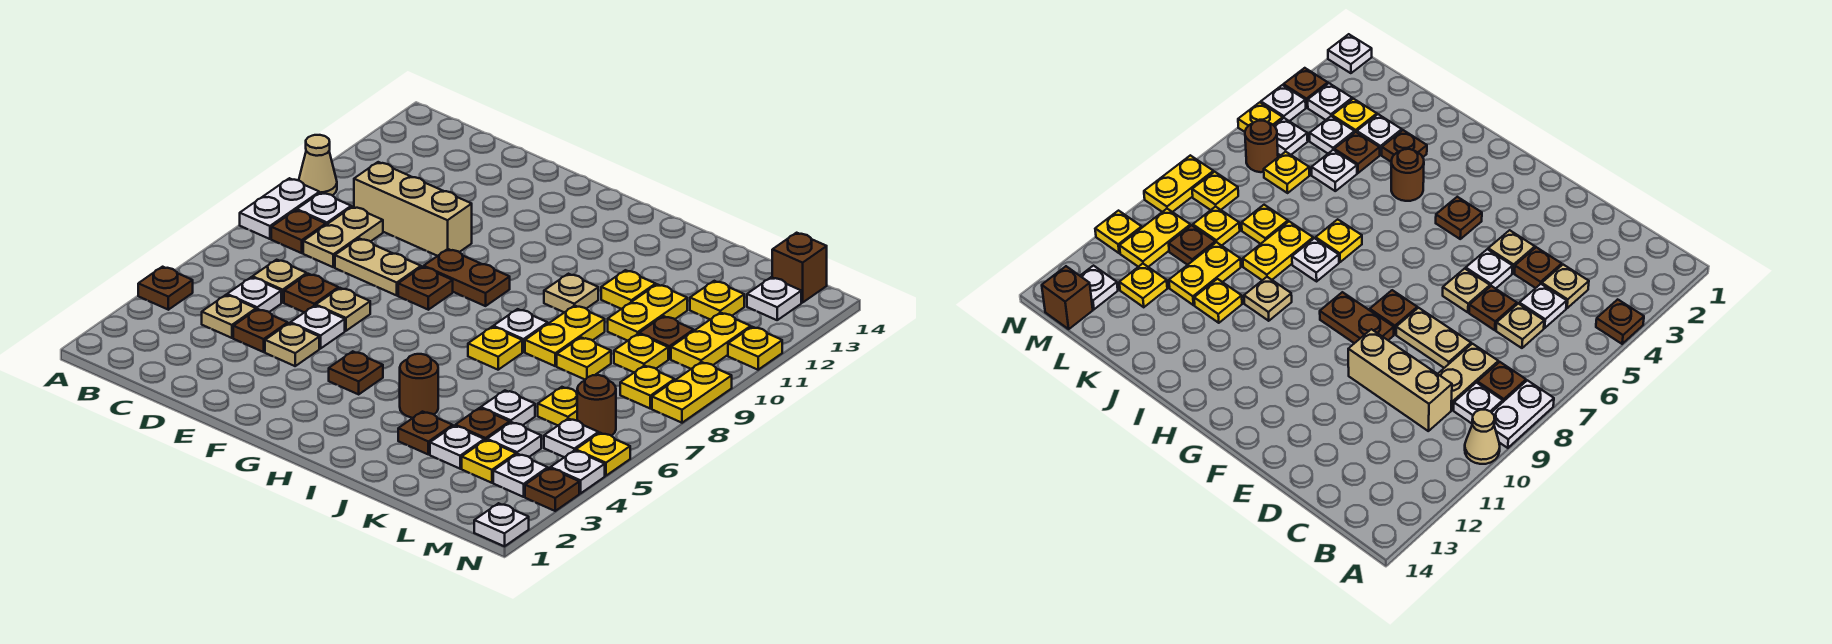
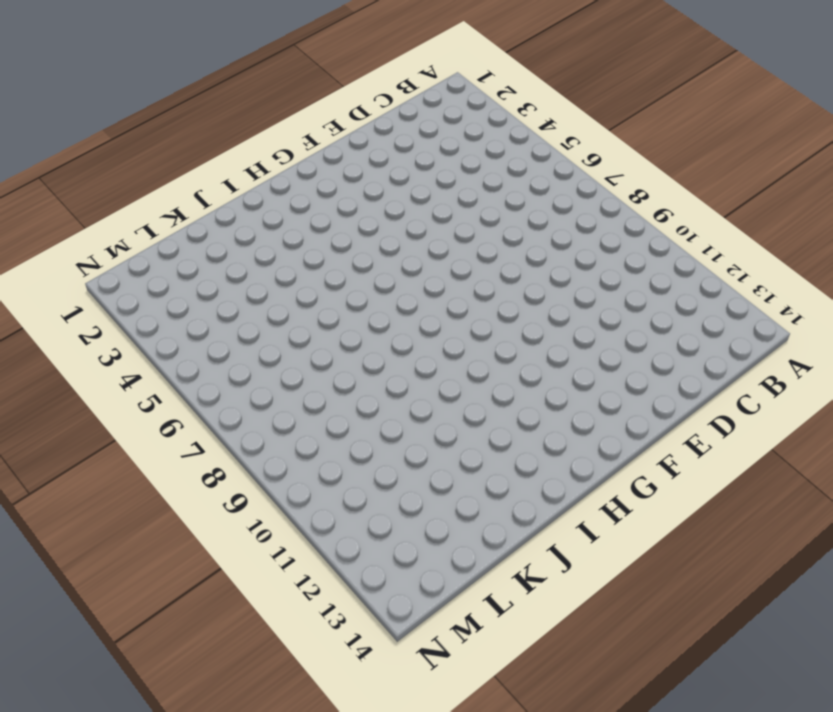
none -> brown 1x1 plate [138,267,193,310]
none -> white 1x2 plate [240,178,319,239]
none -> tan 1x1 cone [299,135,337,196]
none -> brown 1x1 plate [271,210,326,253]

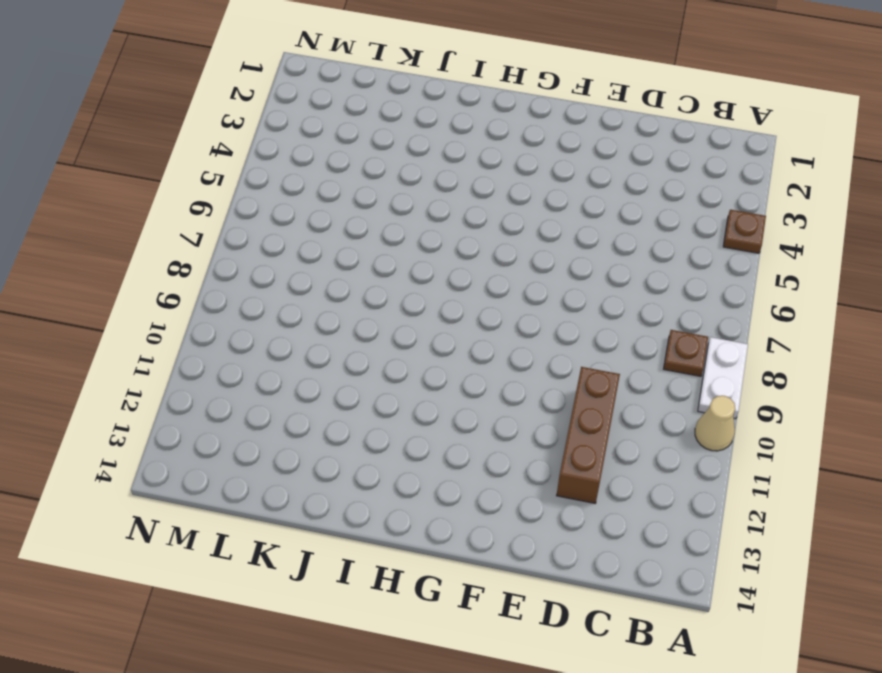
brown 1x3 brick [557,367,620,503] -> tan 1x3 brick [354,162,472,256]
none -> white 1x1 plate [297,192,351,225]
none -> tan 1x1 plate [202,295,256,338]
none -> white 1x1 plate [227,277,281,312]
none -> tan 1x1 plate [252,260,307,303]

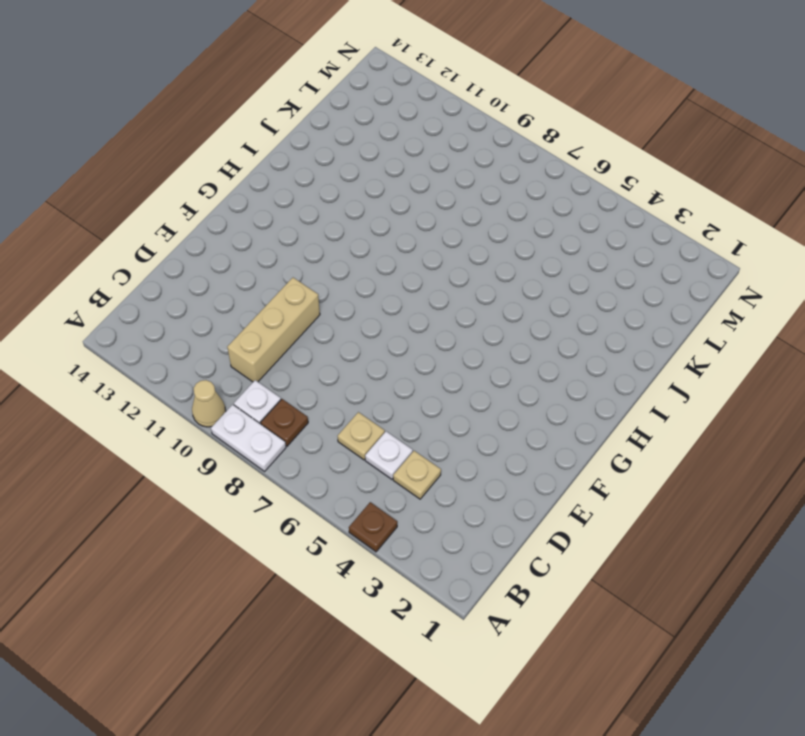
none -> tan 1x2 plate [303,207,383,267]
none -> brown 1x1 plate [233,309,288,352]
none -> brown 1x1 plate [284,274,338,312]
none -> tan 1x2 plate [335,238,421,295]

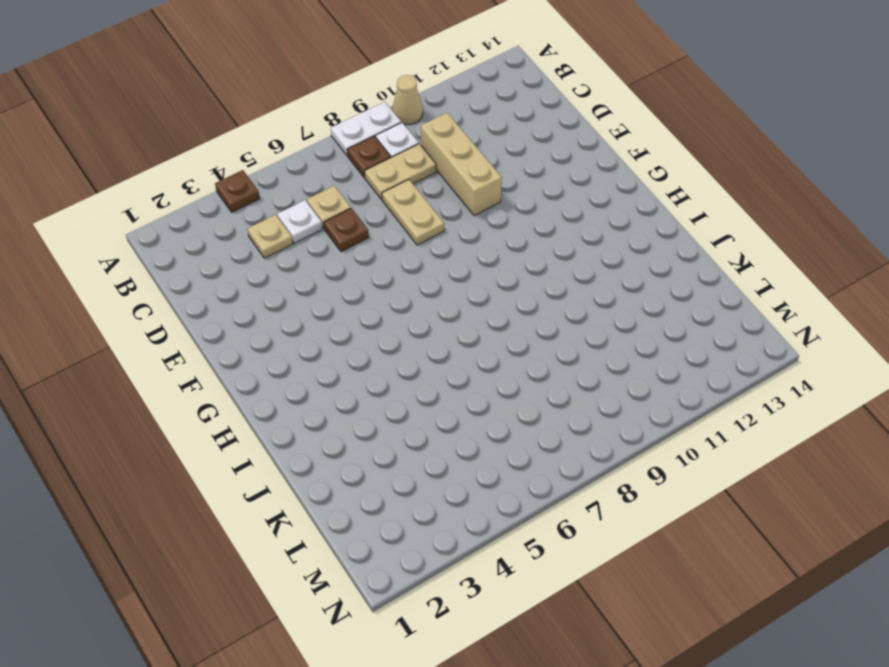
none -> brown 1x1 plate [233,309,288,352]
none -> tan 1x1 plate [265,323,319,366]
none -> white 1x1 plate [290,305,345,349]
none -> tan 1x1 plate [316,288,370,331]

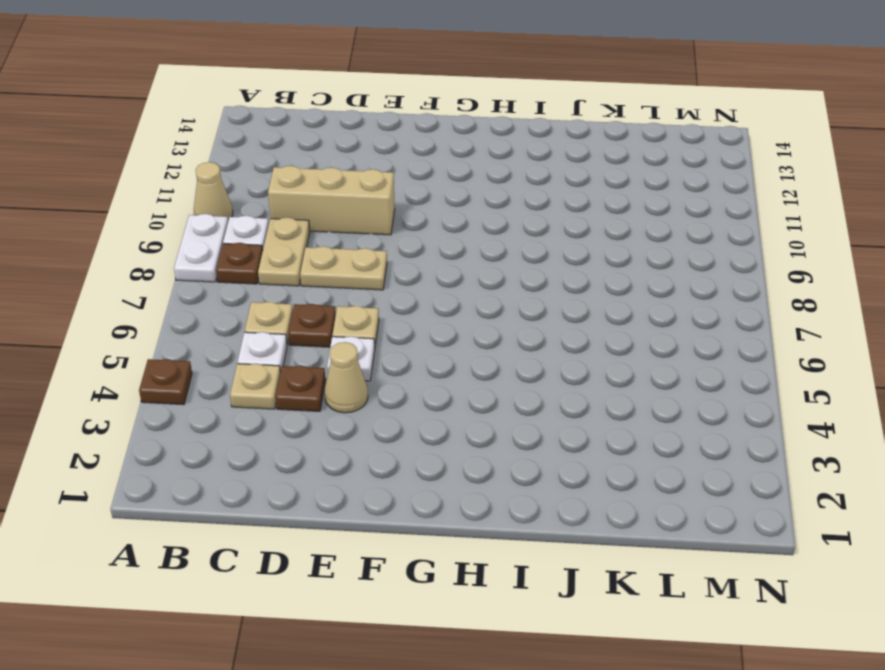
tan 1x1 cone [325,342,368,413] -> tan 1x1 plate [265,323,319,366]
none -> brown 1x1 plate [398,267,453,310]
none -> brown 1x2 plate [424,249,510,306]
none -> brown 1x1 plate [329,351,383,394]
none -> brown 1x1 round brick [400,354,438,418]

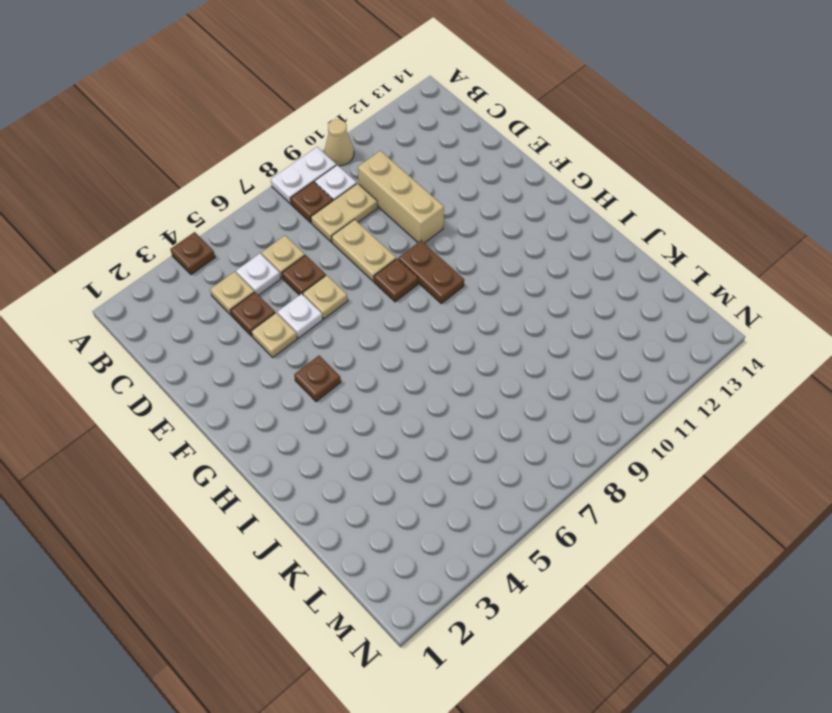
none -> brown 1x1 round brick [400,354,438,418]
none -> yellow 1x1 plate [468,327,522,370]
none -> white 1x1 plate [493,309,548,352]
none -> tan 1x1 plate [544,274,598,312]

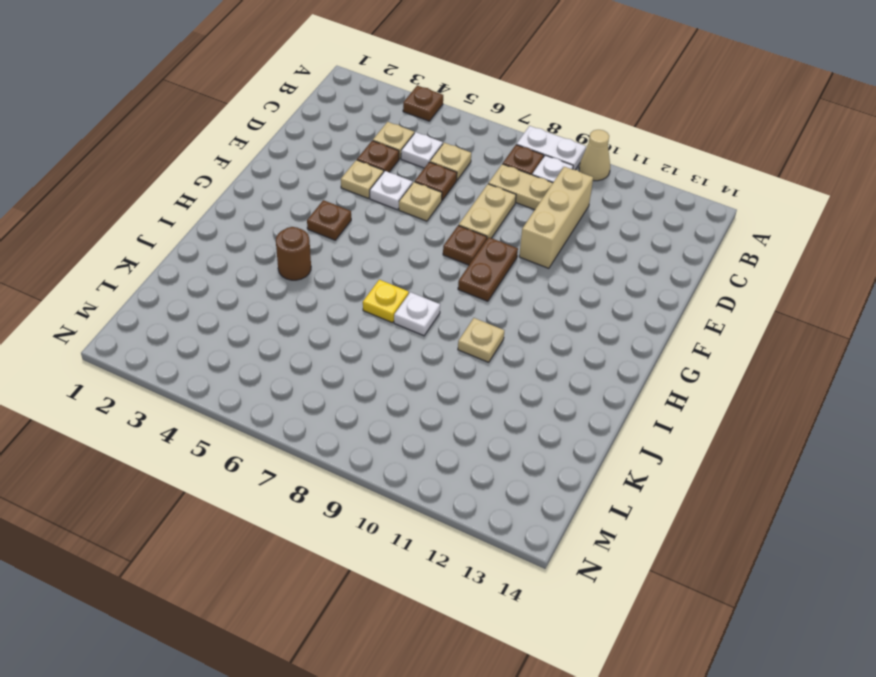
none -> brown 1x1 plate [398,412,453,454]
none -> yellow 1x2 plate [525,305,605,366]
none -> yellow 1x1 plate [601,270,656,309]
none -> white 1x1 plate [430,426,484,469]

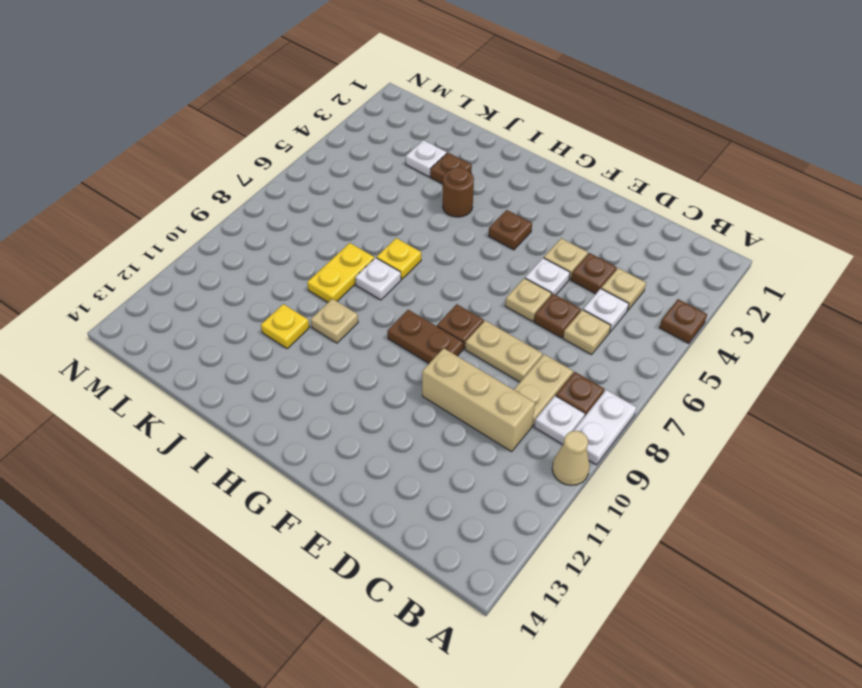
none -> brown 1x1 plate [455,408,510,440]
none -> white 1x1 plate [481,390,535,425]
none -> yellow 1x1 plate [557,337,611,380]
none -> yellow 1x2 plate [608,284,687,341]

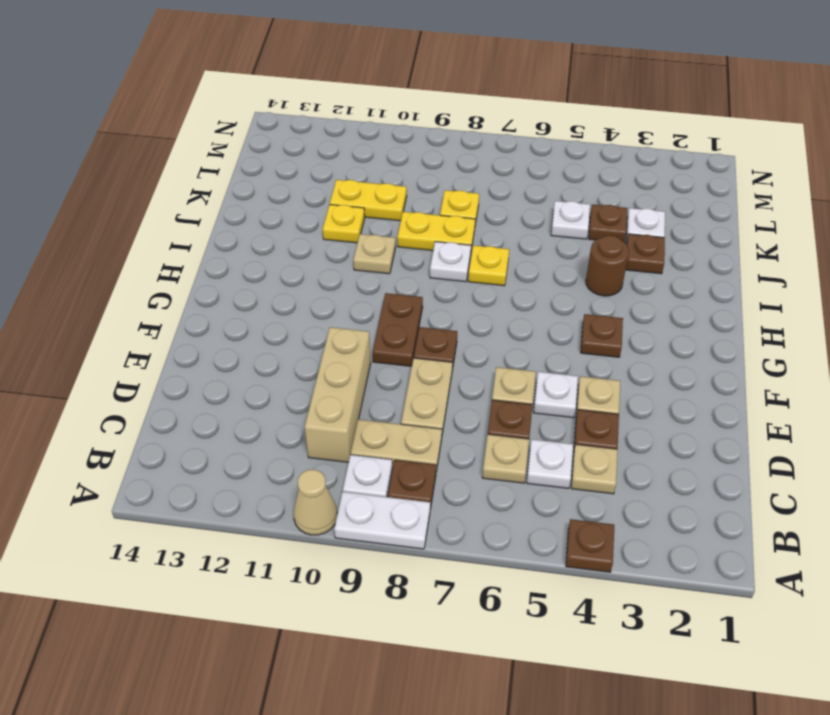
none -> yellow 1x1 plate [462,440,516,483]
none -> white 1x1 plate [487,422,541,457]
none -> yellow 1x1 plate [538,387,577,425]
none -> yellow 1x1 plate [614,334,668,372]

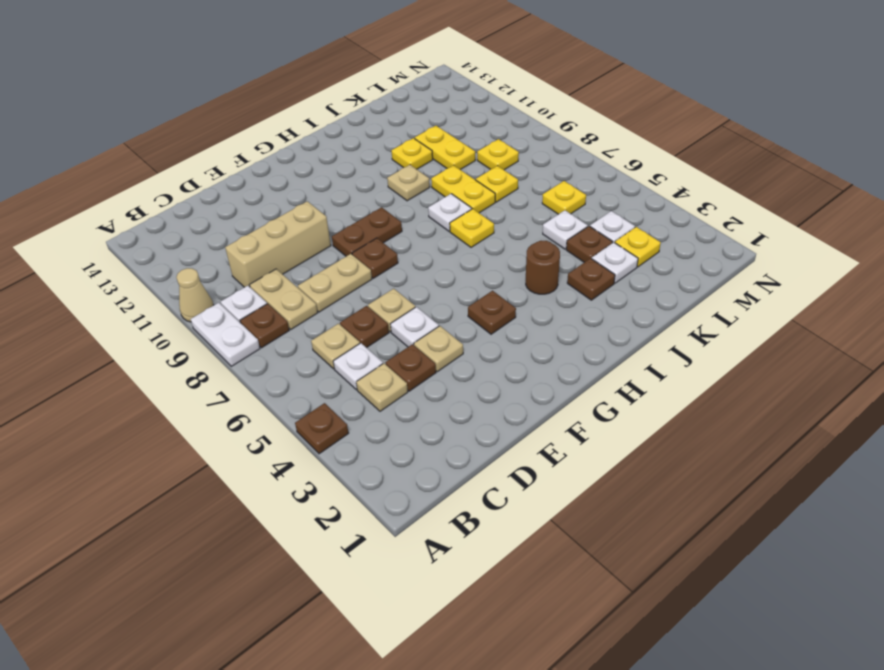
none -> brown 1x1 plate [639,316,694,359]
none -> yellow 1x1 plate [690,281,744,319]
none -> white 1x1 plate [493,454,548,497]
none -> white 1x1 plate [544,419,598,457]

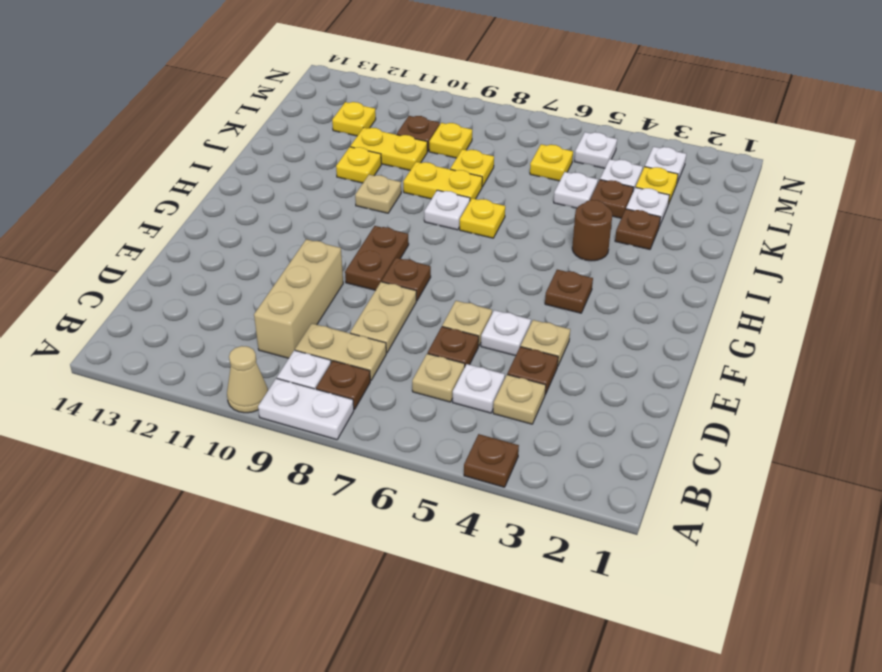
none -> brown 1x1 round brick [577,375,616,436]
none -> yellow 1x1 plate [620,366,675,409]
none -> yellow 1x2 plate [671,312,751,369]
none -> white 1x1 plate [747,277,801,320]

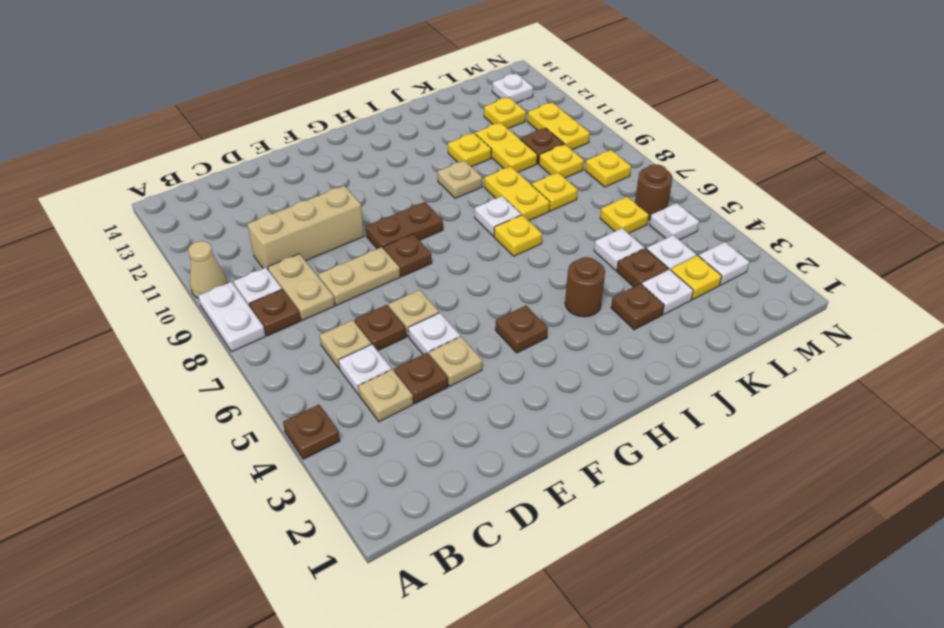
none -> brown 1x1 brick [772,233,827,303]
none -> white 1x1 plate [474,503,529,546]
none -> brown 1x1 plate [525,468,579,511]
none -> white 1x1 plate [550,450,605,493]

